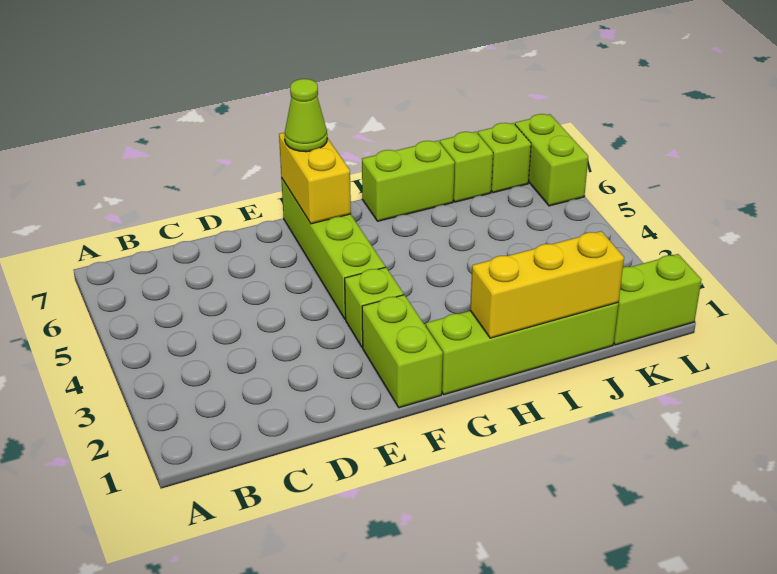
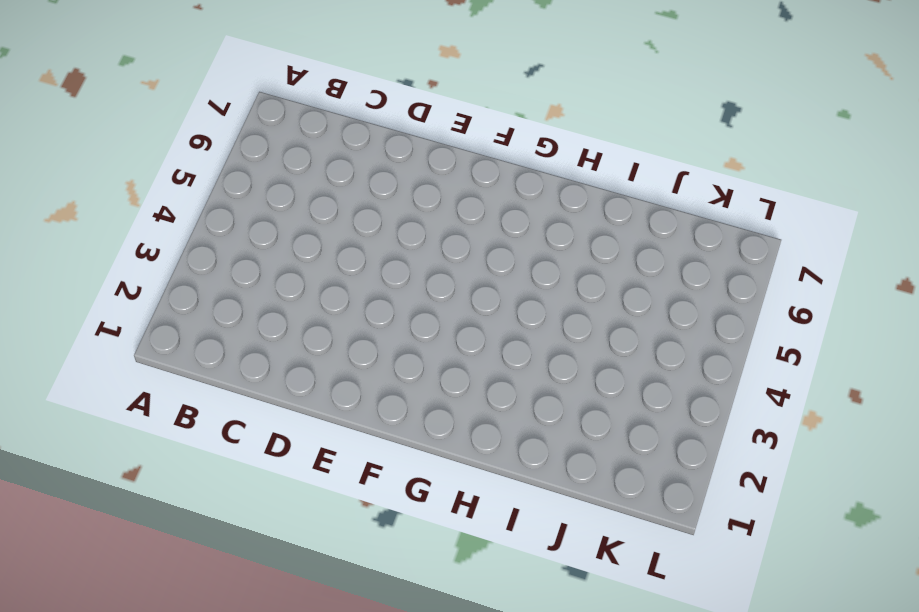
none -> lime 1x2 brick [362,295,443,408]
none -> lime 1x1 brick [345,267,404,347]
none -> lime 1x4 brick [281,178,385,319]

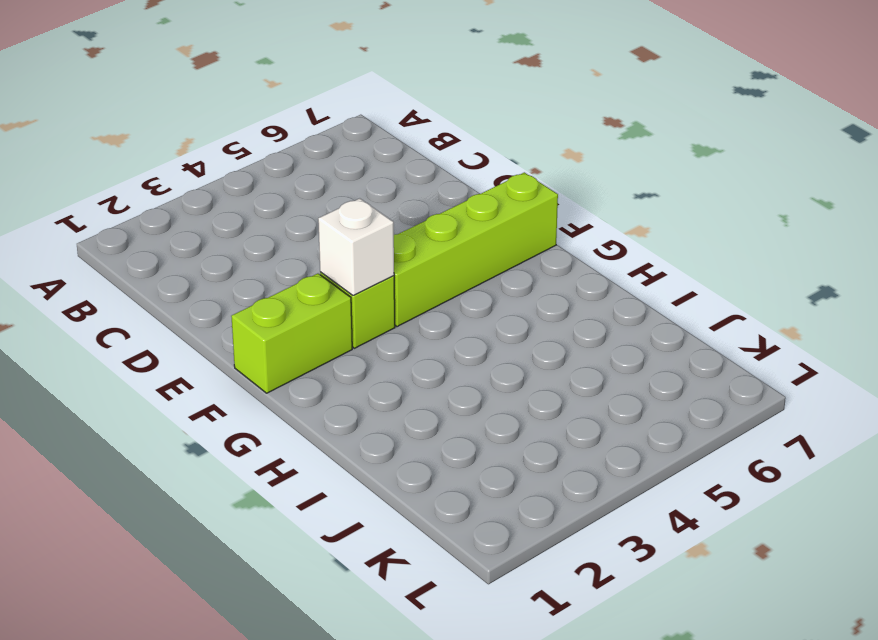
white 1x1 brick [318,199,394,296] -> none
none -> lime 1x4 brick [426,303,618,395]
none -> lime 1x2 brick [362,141,455,221]
none -> lime 1x1 brick [440,132,493,202]

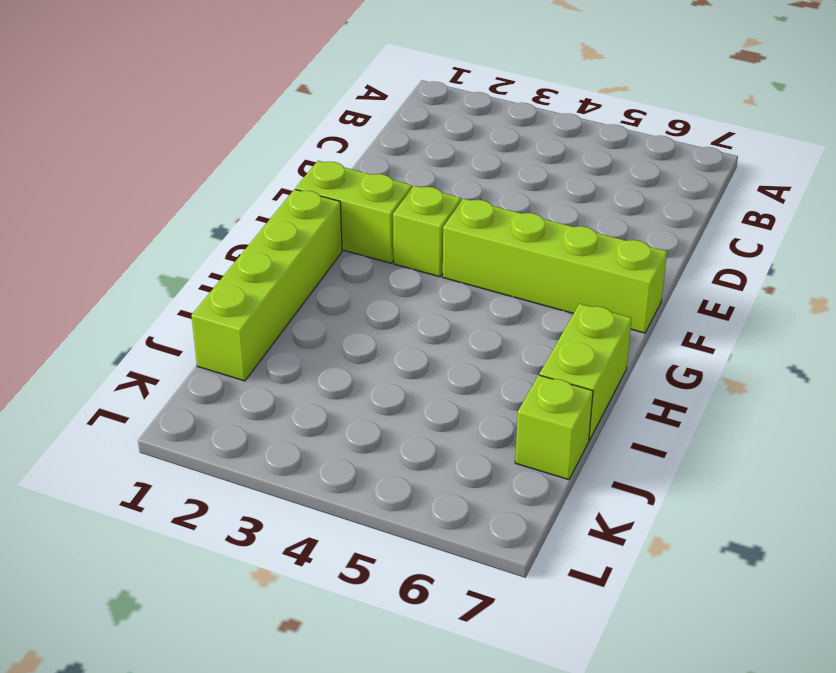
none -> lime 1x2 brick [614,254,701,345]
none -> lime 1x1 brick [478,123,531,193]
none -> lime 1x2 brick [515,114,588,206]

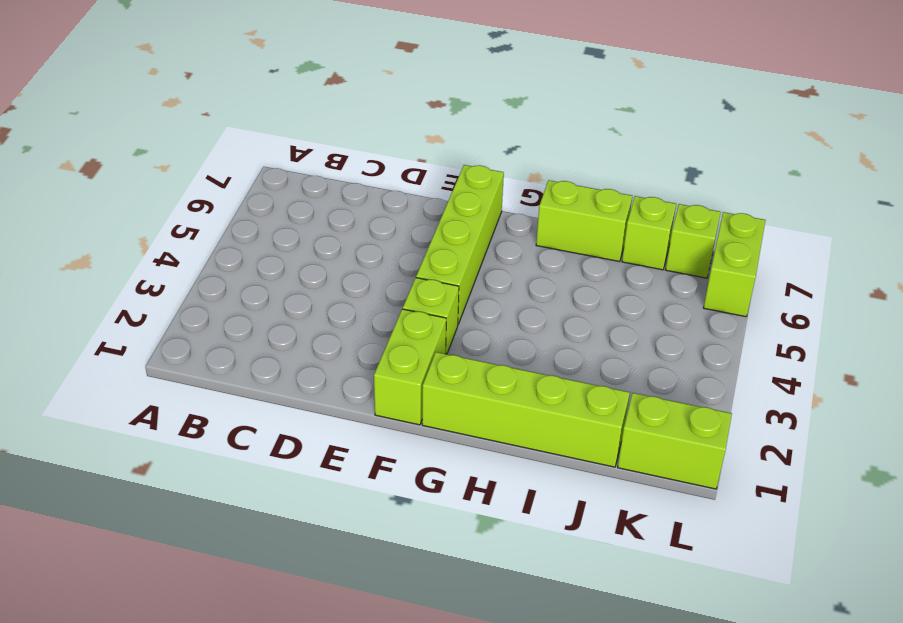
none -> yellow 1x2 brick [279,133,351,224]
none -> yellow 1x3 brick [470,231,624,338]
none -> lime 1x1 cone [284,79,327,152]

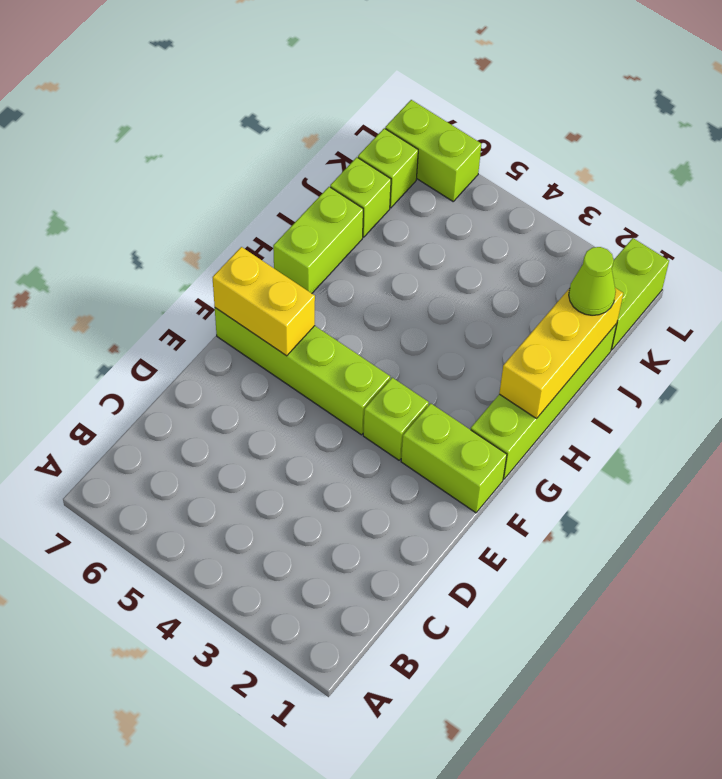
lime 1x1 cone [569,247,616,315] -> lime 1x1 cone moved to [284,79,327,152]

